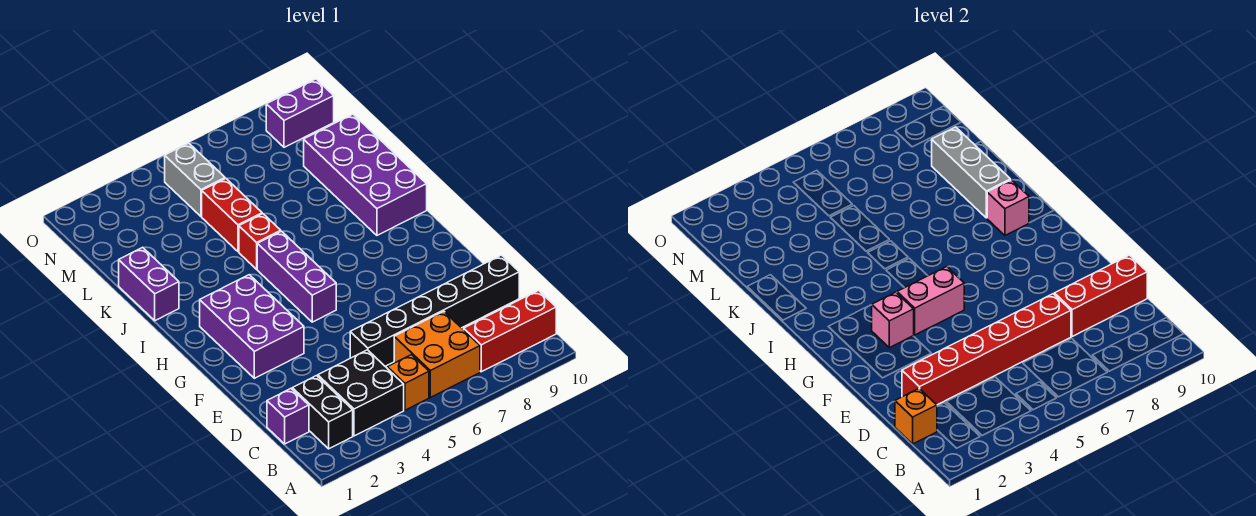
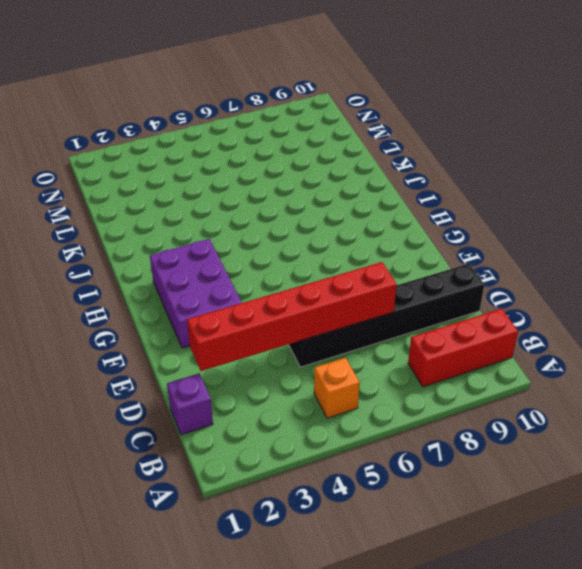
none -> black 1x2 brick [292,376,353,449]
none -> black 2x2 brick [318,350,404,436]
none -> orange 2x2 brick [394,311,480,397]

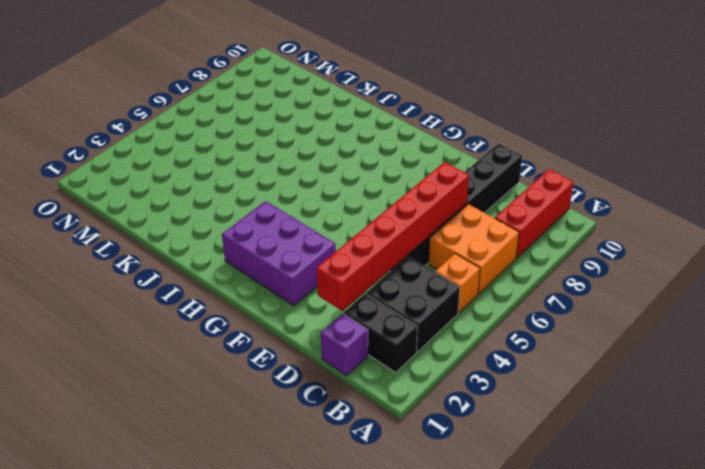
none -> purple 1x3 brick [257,231,336,322]
none -> purple 2x4 brick [304,114,427,235]
none -> purple 1x2 brick [119,247,179,321]

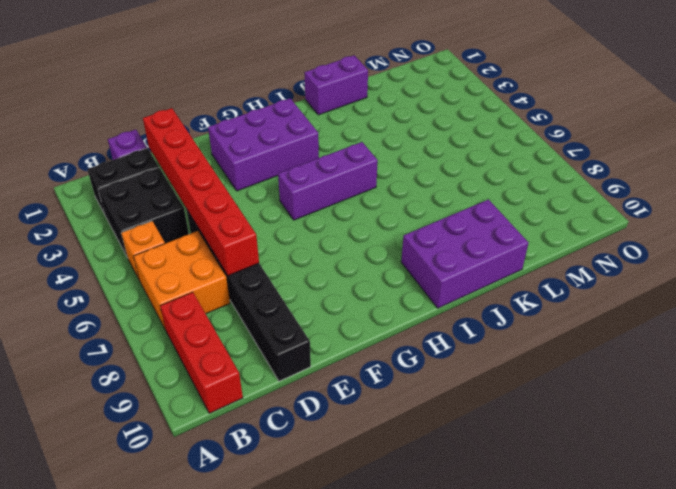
purple 2x3 brick [401,199,528,308] -> purple 2x4 brick [304,114,427,235]
none -> red 1x1 brick [239,214,281,269]
none -> red 1x2 brick [202,179,262,252]
none -> grey 1x2 brick [165,143,225,216]

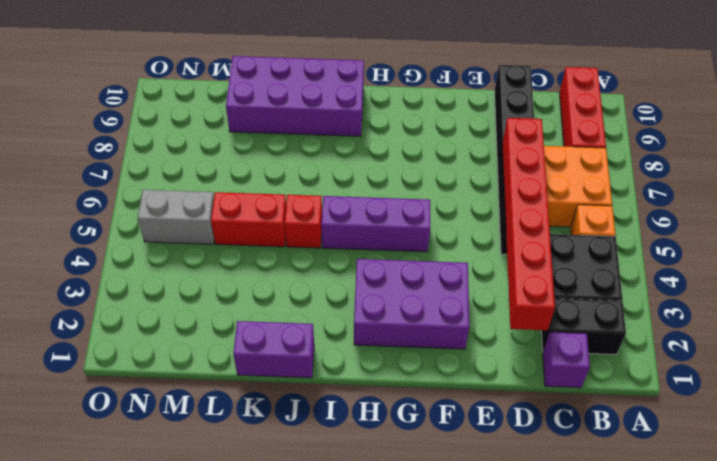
none -> purple 1x2 brick [266,79,334,147]
none -> orange 1x1 brick [895,389,937,444]
none -> red 1x3 brick [1055,255,1147,337]

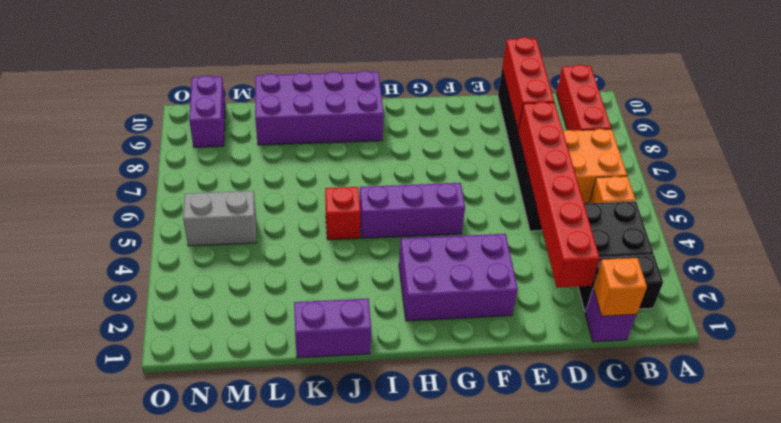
none -> red 1x2 brick [202,179,262,252]
none -> pink 1x1 brick [872,292,914,348]
none -> pink 1x2 brick [897,267,964,335]

